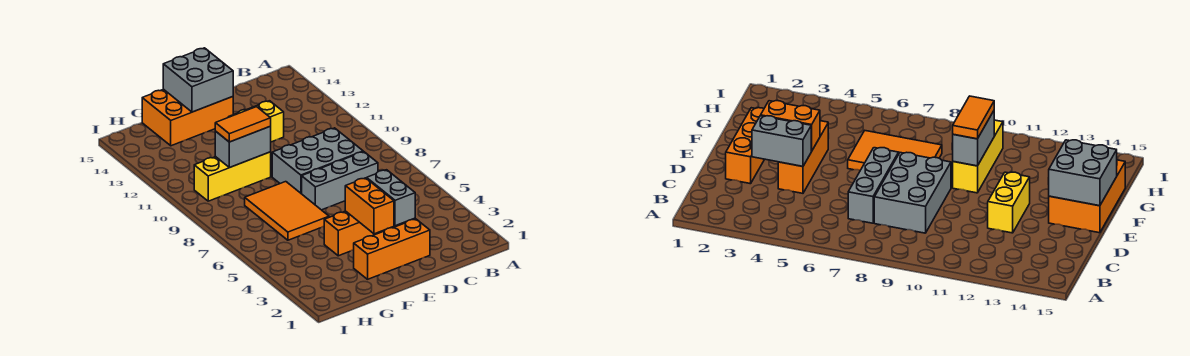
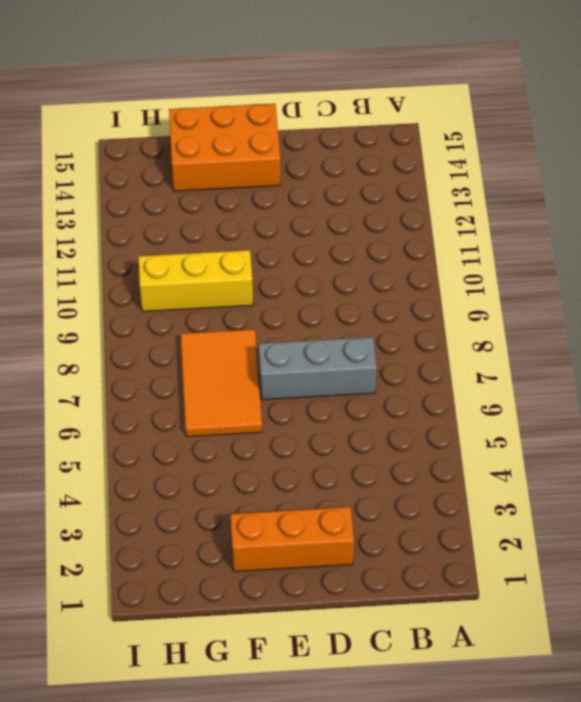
none -> grey 2x3 brick [272,128,363,194]
none -> orange 1x3 brick [324,211,401,256]
none -> yellow 1x2 brick [229,101,284,142]

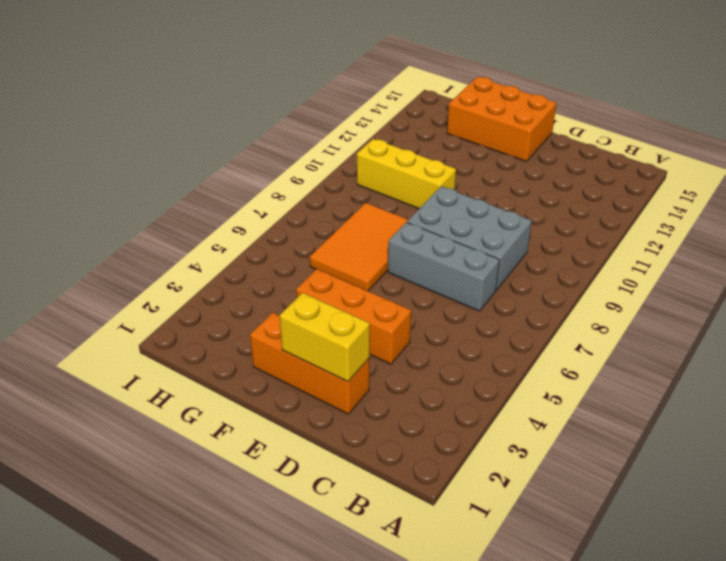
yellow 1x2 brick [280,293,370,382] -> yellow 1x2 brick moved to [229,101,284,142]
none -> grey 1x2 brick [367,170,415,226]
none -> orange 1x2 brick [345,178,394,234]
none -> grey 2x2 brick [163,48,233,112]

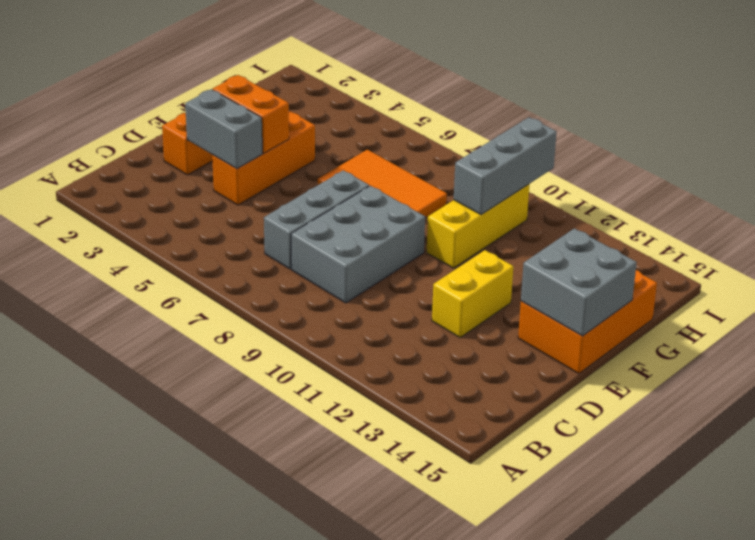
grey 1x3 brick [454,117,556,215] -> grey 1x2 brick [215,127,271,168]
none -> orange 1x2 tile [215,107,271,142]

